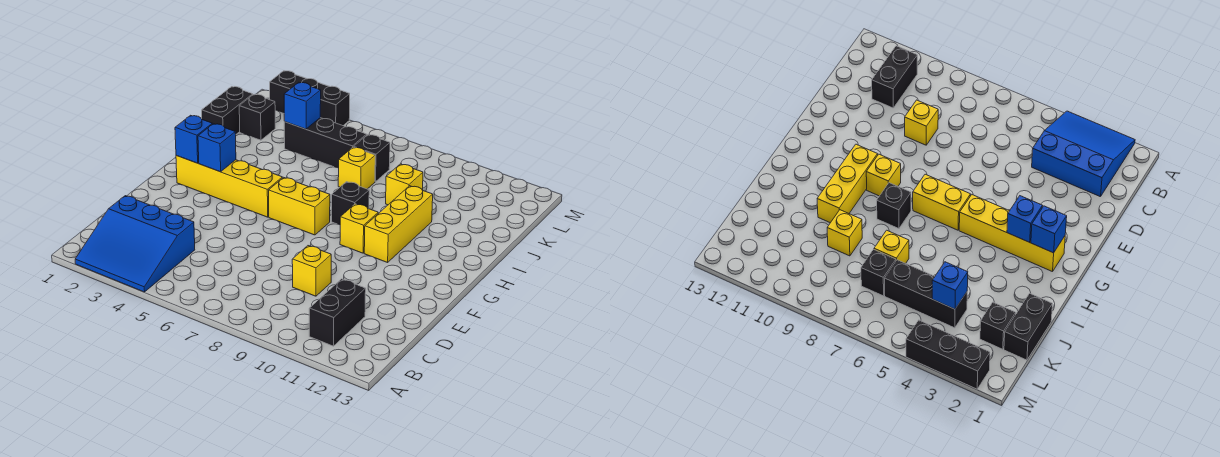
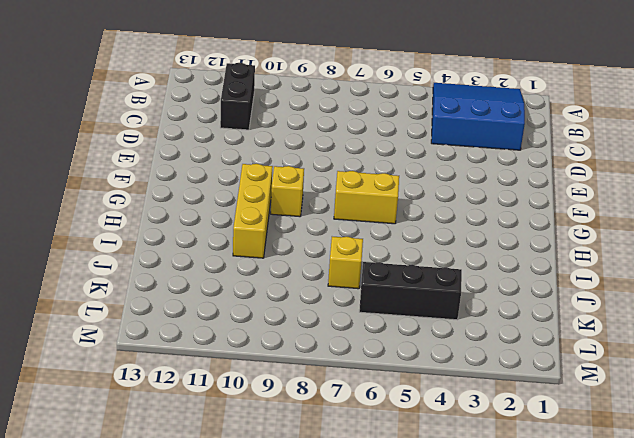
none -> yellow 1x1 brick [292,246,331,296]
none -> yellow 1x4 brick [176,156,282,217]
none -> black 1x1 brick [332,182,369,225]

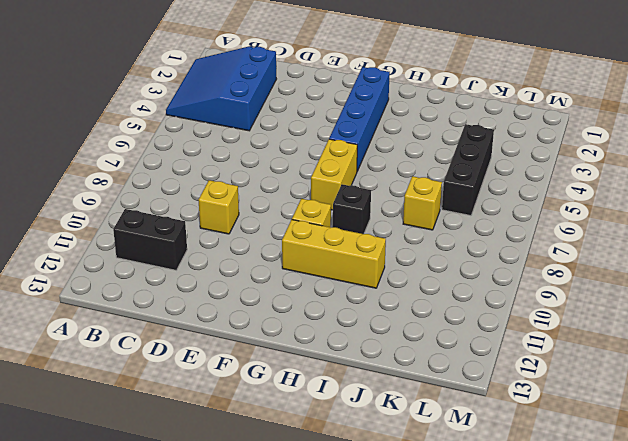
blue 1x4 brick [329,67,390,171] -> yellow 1x4 brick [176,156,282,217]
none -> black 1x2 brick [202,87,253,134]
none -> yellow 1x1 brick [386,164,423,205]
none -> black 1x1 brick [239,94,275,140]

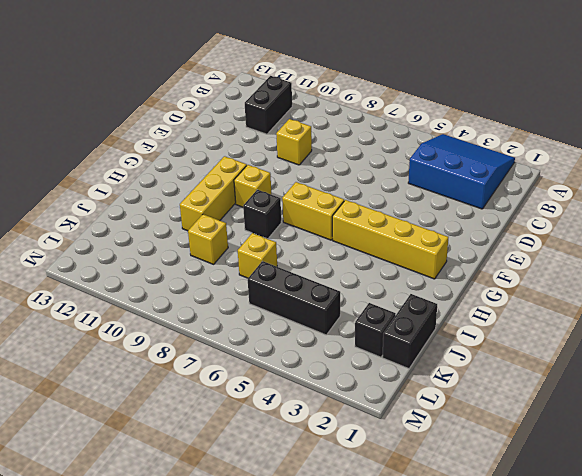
none -> black 1x1 brick [354,135,390,182]
none -> black 1x3 brick [270,71,350,126]
none -> blue 1x1 brick [175,115,212,163]

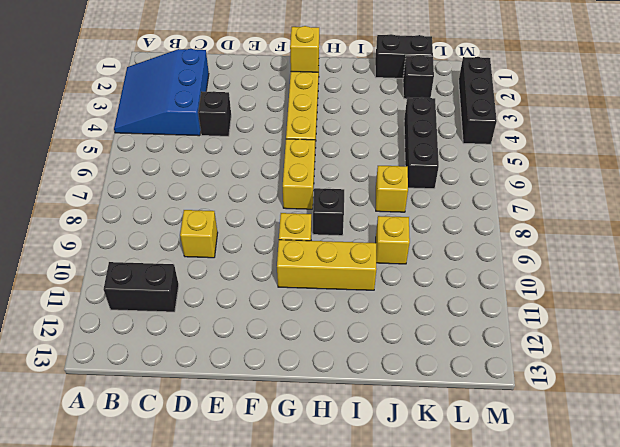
black 1x1 brick [198,91,231,136] -> black 1x1 brick moved to [354,135,390,182]
yellow 1x1 brick [290,26,319,72] -> blue 1x1 brick [175,115,212,163]
none -> blue 1x1 brick [198,124,236,172]
none -> blue 1x1 brick [284,82,321,129]

